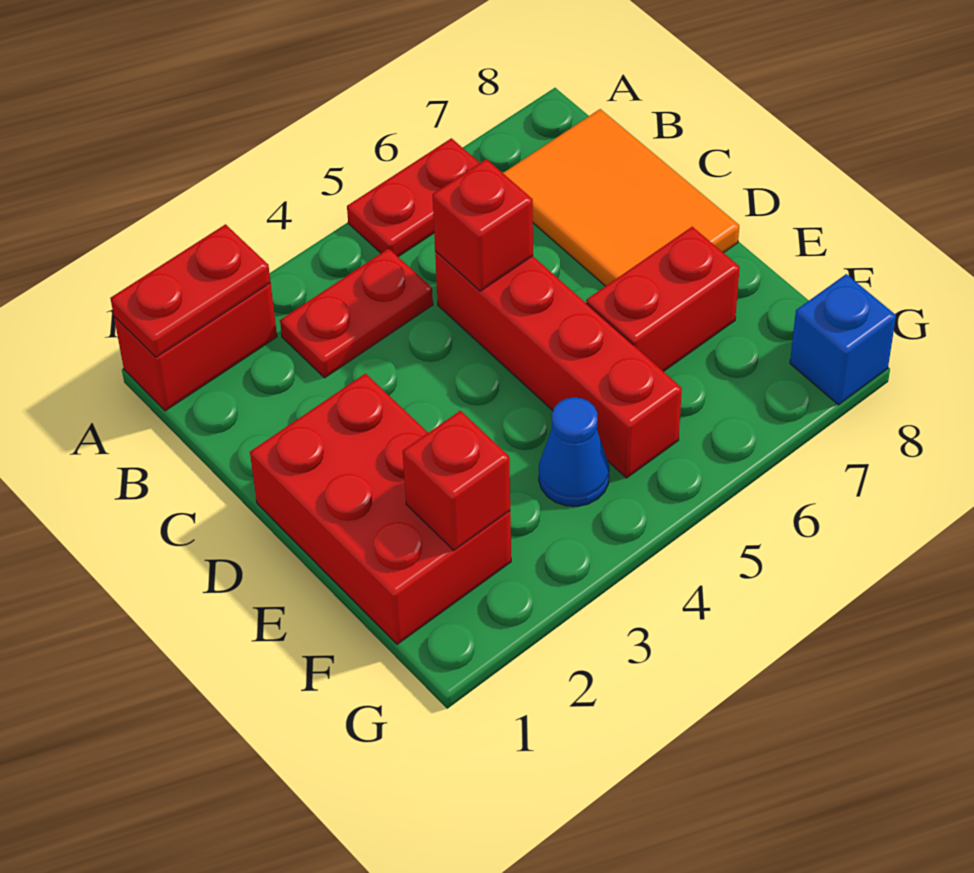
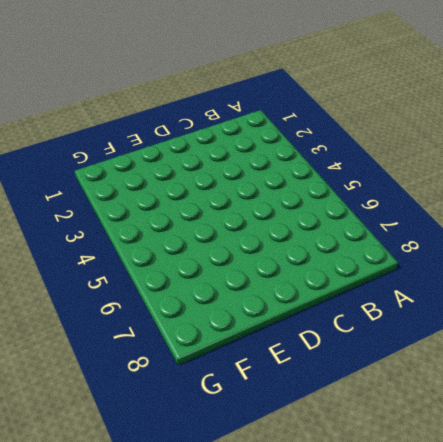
none -> red 1x2 brick [114,284,277,411]
none -> red 1x2 plate [347,138,479,257]
none -> red 1x2 plate [280,248,433,378]

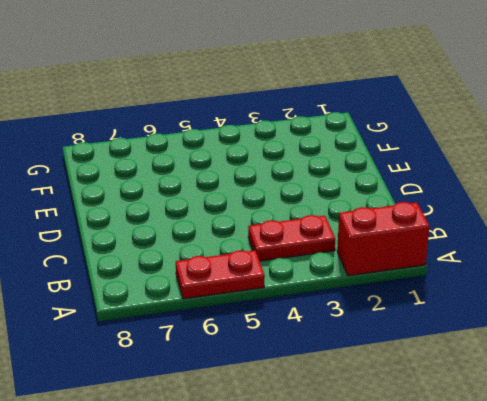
none -> orange 2x3 tile [503,109,739,286]
none -> red 1x4 brick [435,251,682,478]
none -> red 2x3 brick [250,374,511,644]

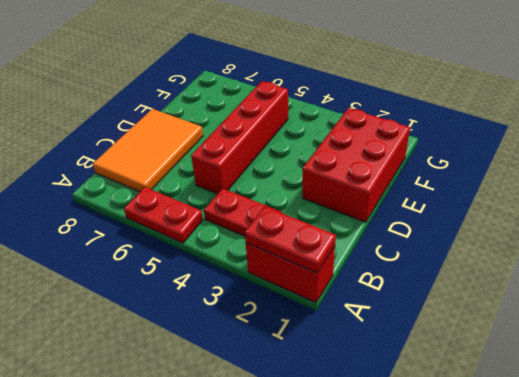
none -> red 1x2 brick [586,227,740,372]
none -> blue 1x1 cone [539,397,609,506]
none -> blue 1x1 brick [790,274,896,405]

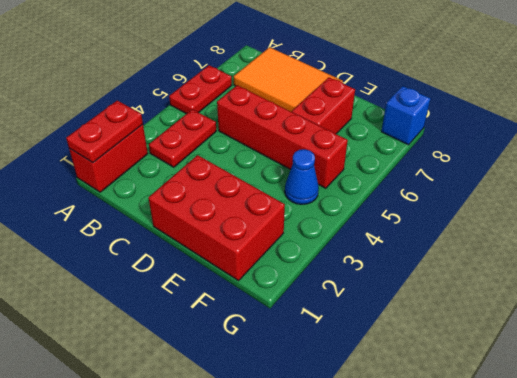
none -> red 1x1 brick [433,159,533,291]
none -> red 1x1 brick [403,411,510,550]

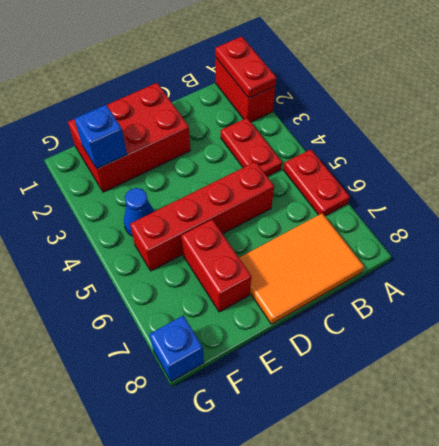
blue 1x1 brick [75,105,127,169] -> red 1x1 brick [403,411,510,550]
none -> red 1x1 brick [433,159,533,291]

